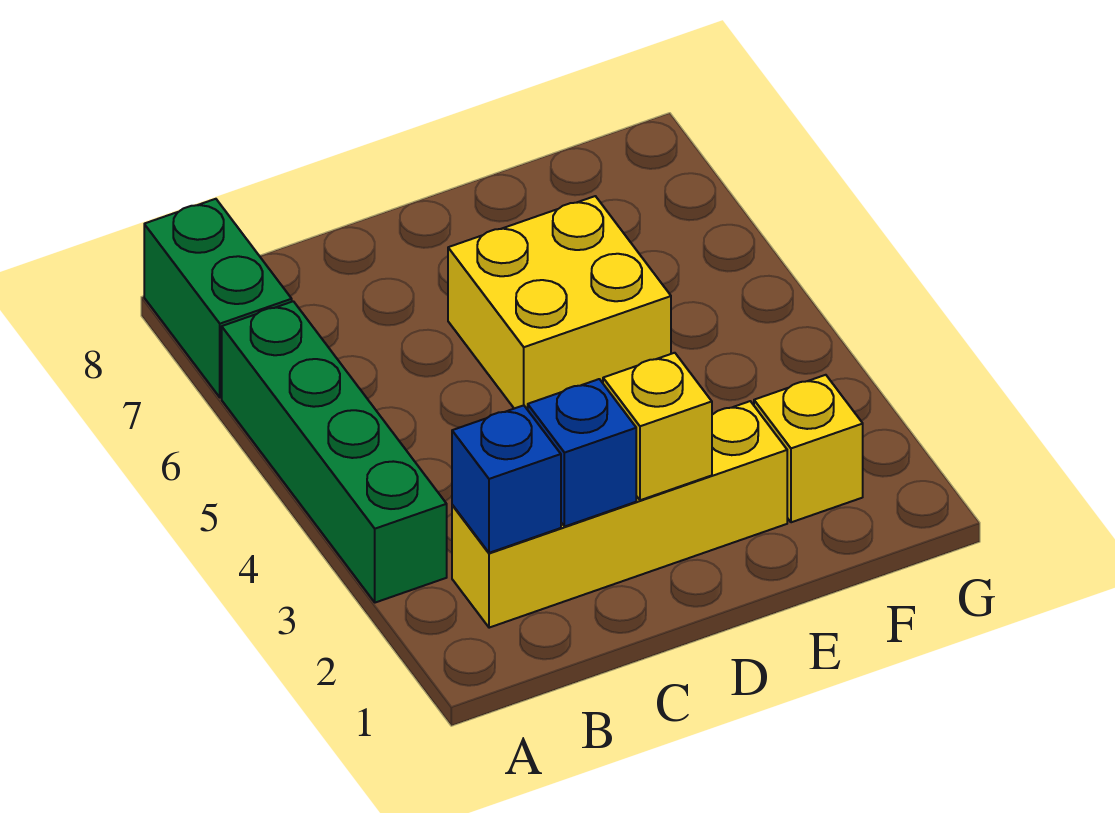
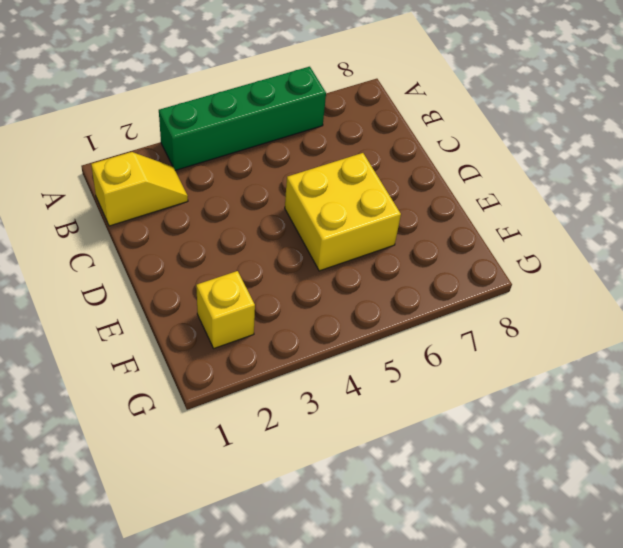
yellow 1x2 slope [91,152,188,226] -> yellow 1x4 brick [452,401,787,628]
none -> green 1x2 brick [144,199,292,398]
none -> blue 1x1 brick [452,405,561,553]

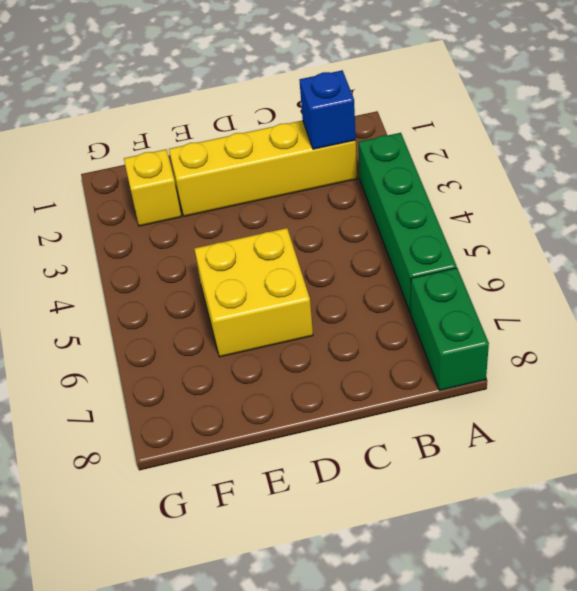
none -> blue 1x1 brick [528,379,636,527]
none -> yellow 1x1 brick [603,353,712,500]

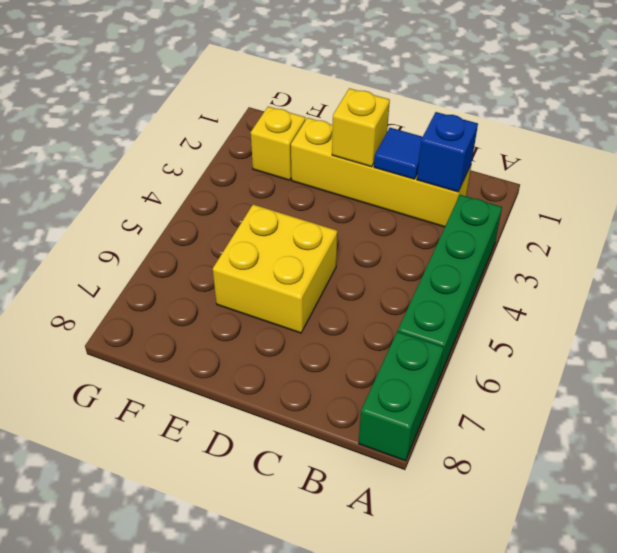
blue 1x1 tile [374,128,422,179] -> blue 1x1 brick [528,379,636,527]

